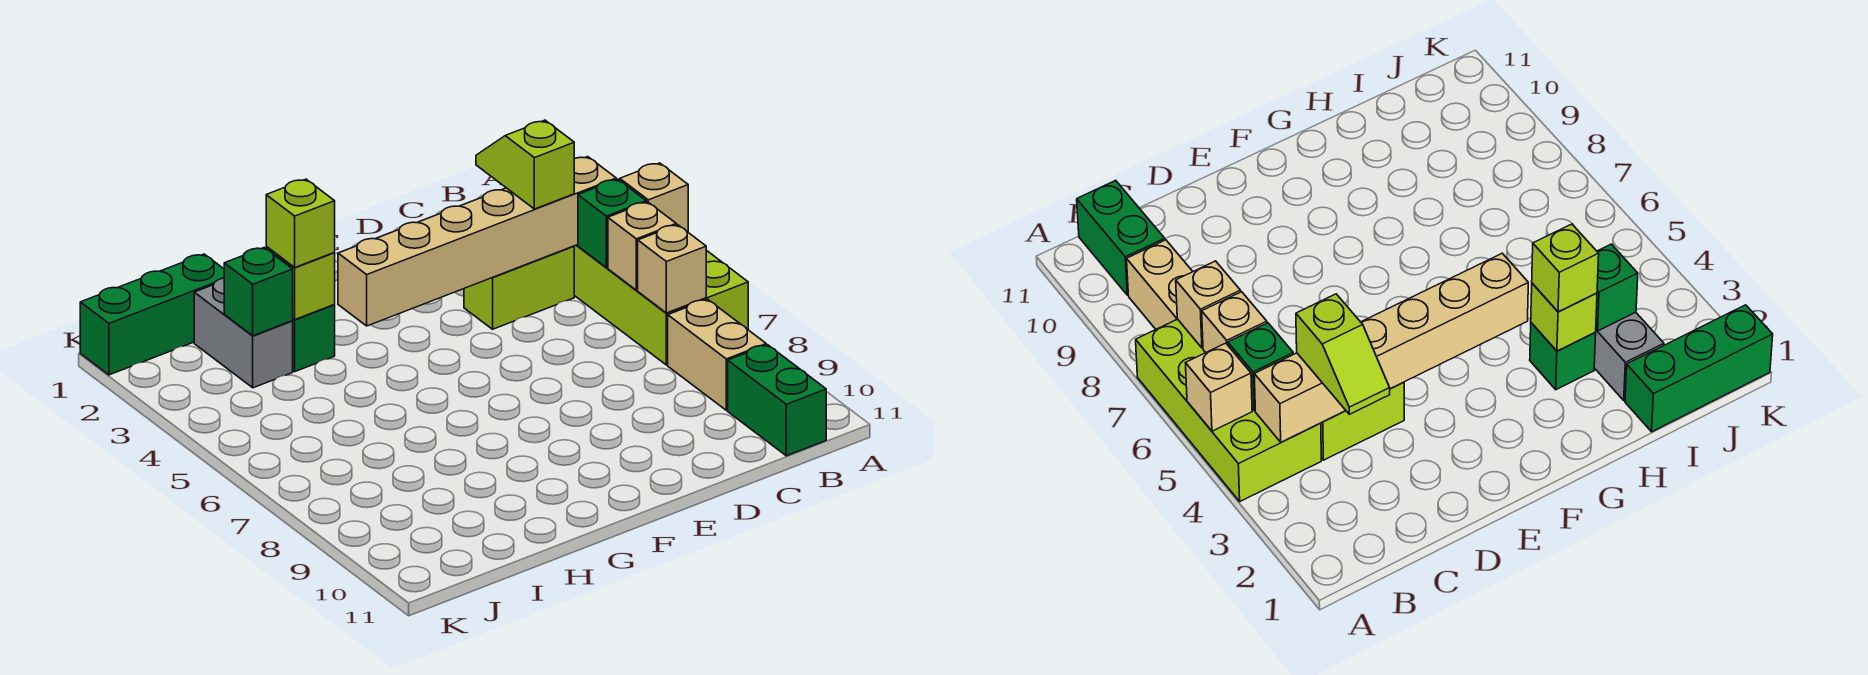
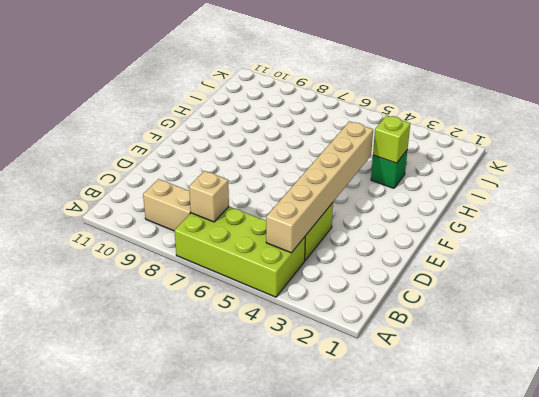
none -> green 1x2 brick [728,345,826,456]
none -> green 1x3 brick [80,254,224,375]
none -> grey 1x2 brick [194,278,293,388]

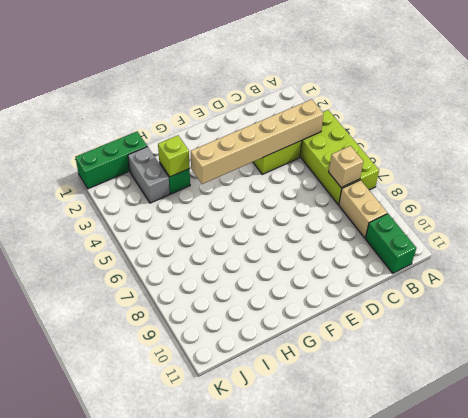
none -> tan 1x1 brick [620,163,688,232]
none -> green 1x1 brick [578,179,646,268]
none -> tan 1x1 brick [608,202,676,290]

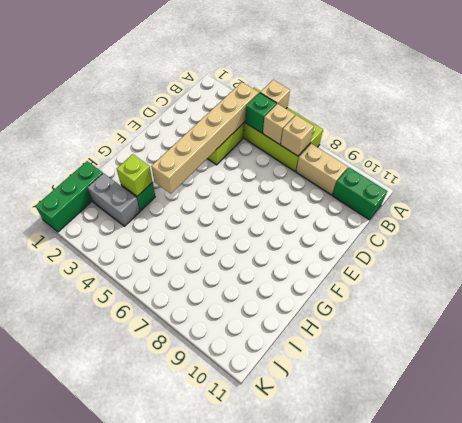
none -> green 1x1 brick [224,248,293,336]
none -> lime 1x2 slope [476,120,574,209]
none -> lime 1x1 brick [266,179,335,268]

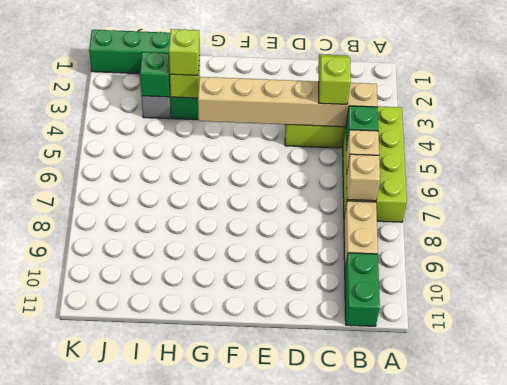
none -> tan 1x1 brick [620,163,688,232]

